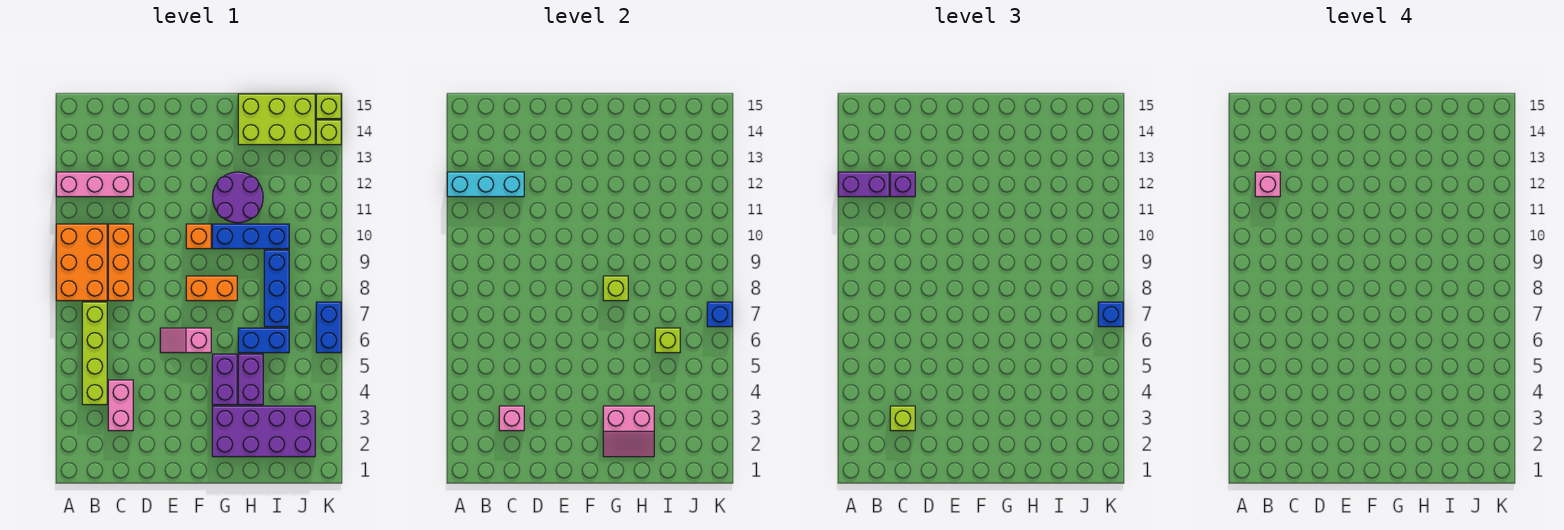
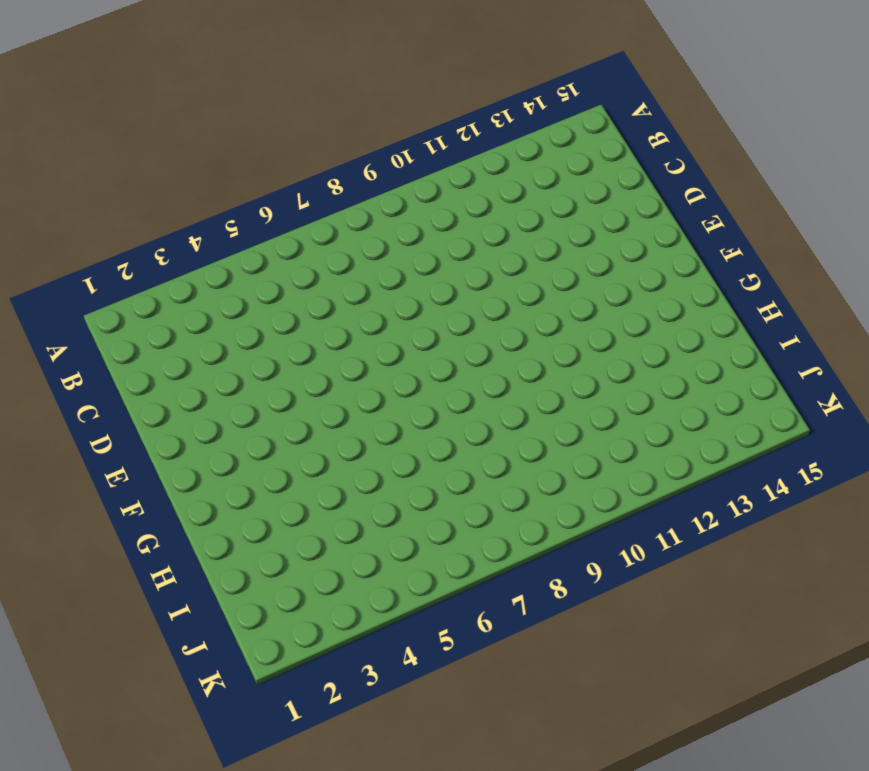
none -> orange 2x3 brick [56,224,107,301]
none -> pink 1x3 brick [56,172,133,197]
none -> lime 1x4 brick [82,302,107,405]
none -> pink 1x2 brick [108,380,133,431]

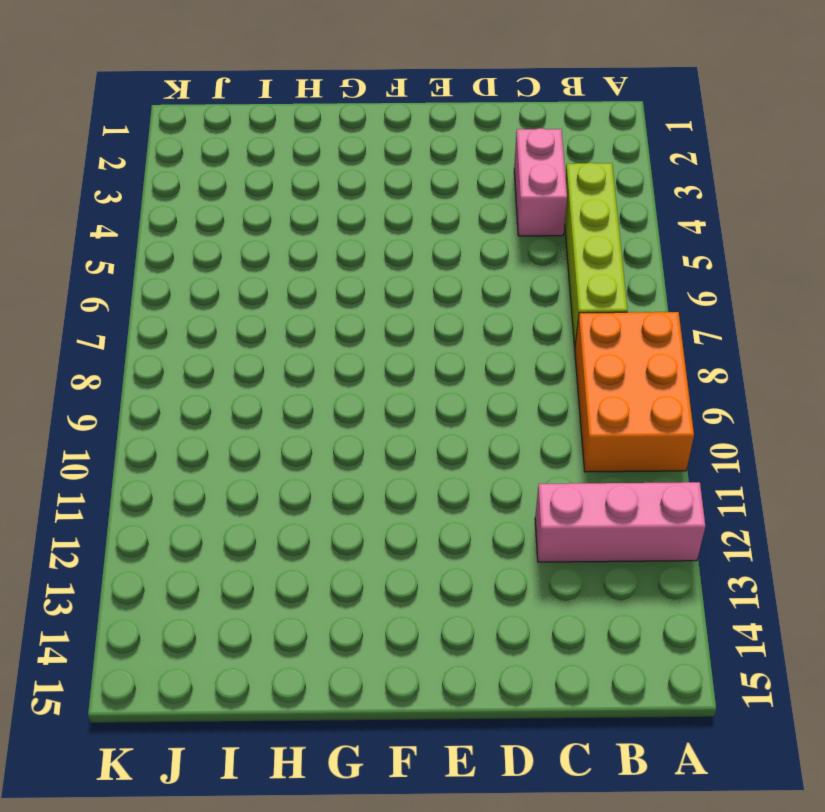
none -> orange 1x3 brick [108,224,133,301]
none -> pink 1x2 slope [160,328,211,353]
none -> orange 1x2 brick [186,276,237,301]
none -> orange 1x1 brick [186,224,211,249]

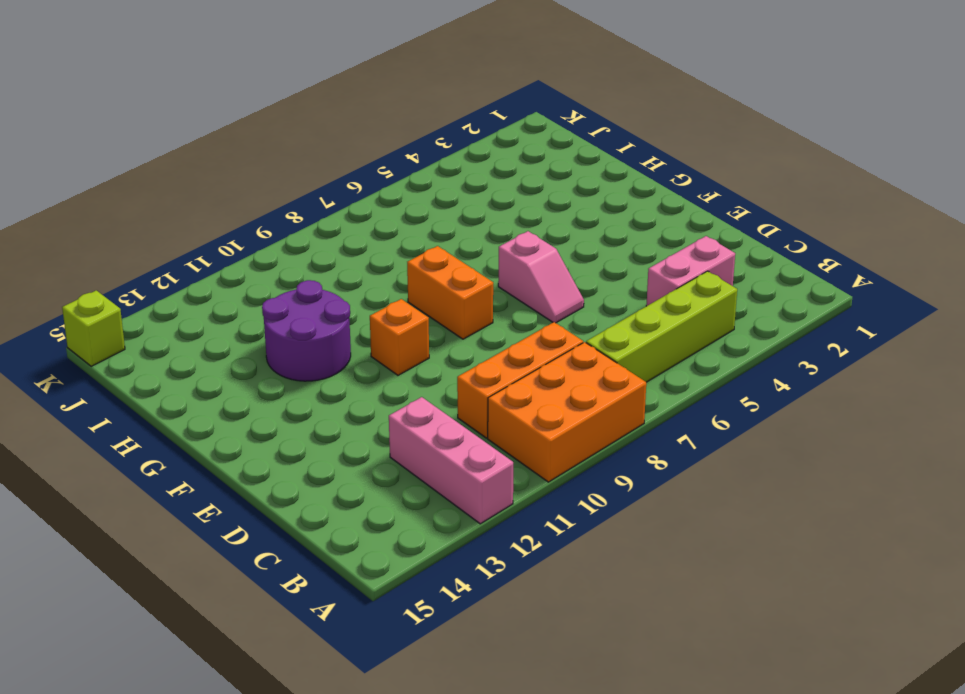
none -> purple 2x4 brick [212,406,315,457]
none -> purple 1x2 brick [212,354,237,405]
none -> blue 1x3 brick [212,224,289,249]
none -> purple 1x2 brick [238,354,263,405]

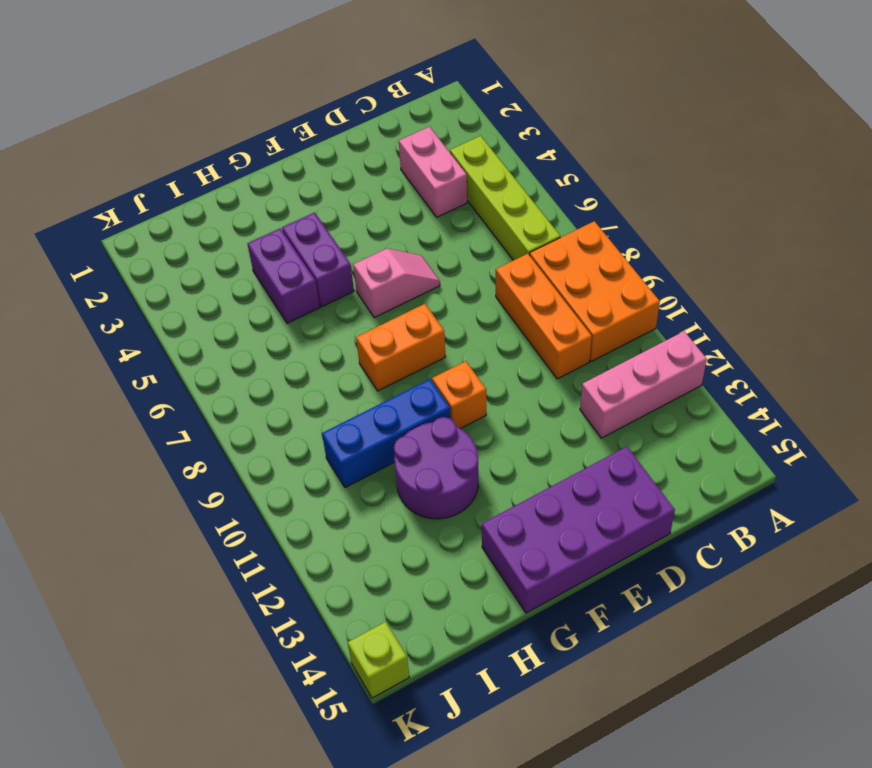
purple 2x4 brick [482,447,675,613] -> purple 2x4 brick moved to [212,406,315,457]
none -> blue 1x2 brick [238,328,289,353]
none -> lime 2x3 brick [238,94,315,145]
none -> blue 1x3 brick [264,250,289,327]
none -> blue 1x2 brick [316,302,341,353]

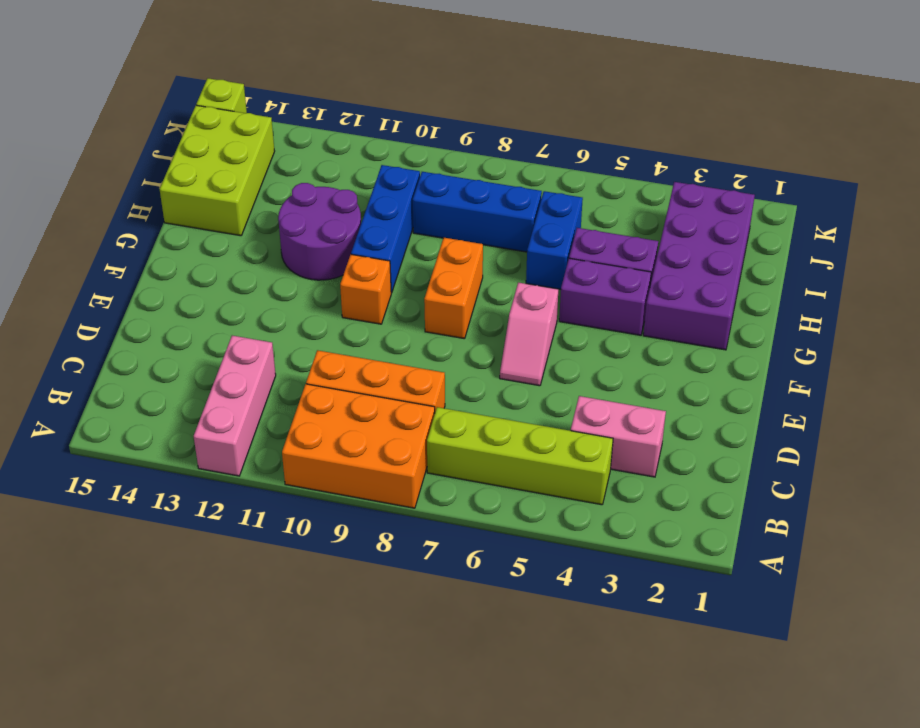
none -> blue 1x2 brick [316,302,341,353]
none -> lime 1x1 brick [316,120,341,145]
none -> cyan 1x3 brick [447,172,524,197]
none -> pink 1x1 brick [499,406,524,431]

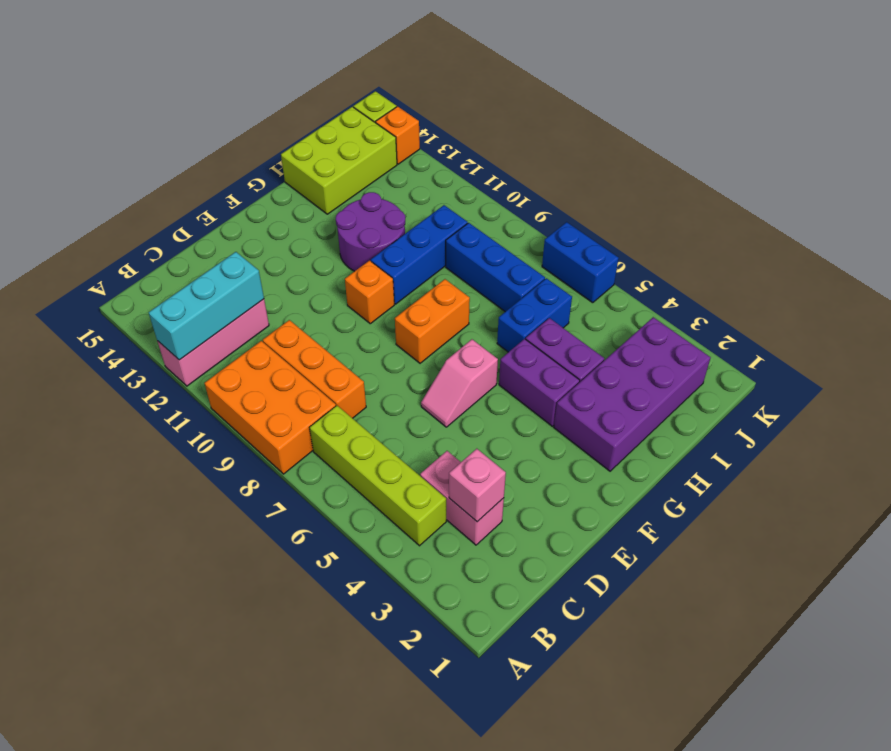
orange 1x1 brick [376,106,420,164] -> lime 1x1 brick [316,120,341,145]
none -> pink 2x2 slope [603,406,654,457]
none -> lime 1x1 brick [603,276,628,301]
none -> lime 1x1 brick [655,328,680,353]
none -> blue 1x1 brick [707,302,732,327]

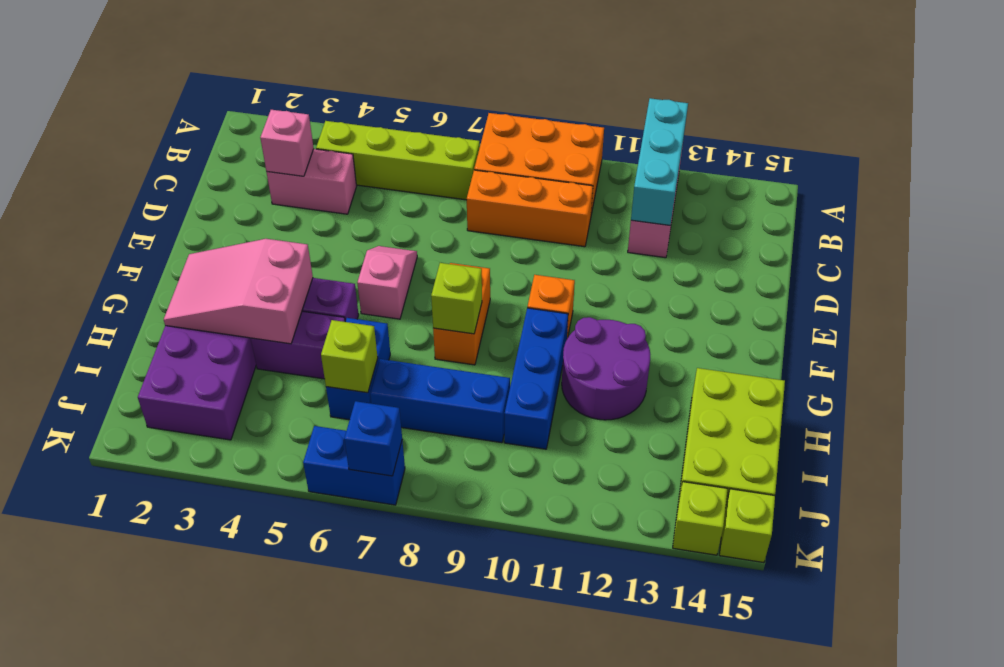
pink 2x3 slope [164,239,313,344] -> pink 2x2 slope [603,406,654,457]
none -> purple 1x2 brick [838,172,889,197]
none -> lime 1x1 brick [890,406,915,431]
none -> purple 1x1 brick [890,172,915,197]
none -> blue 1x1 brick [1098,302,1123,327]

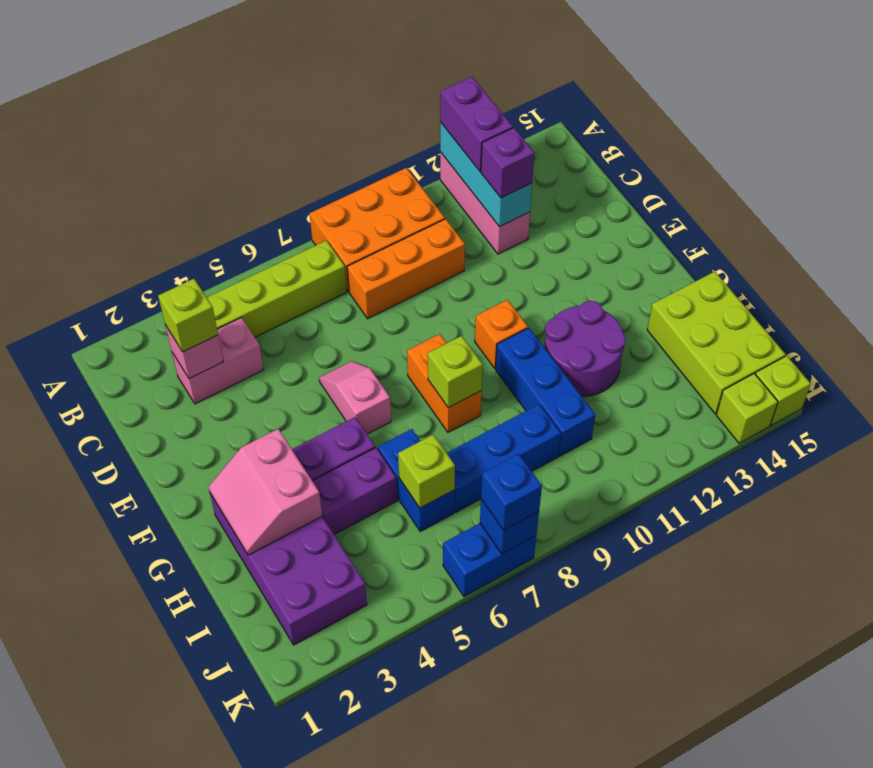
none -> pink 1x1 brick [1255,172,1280,197]

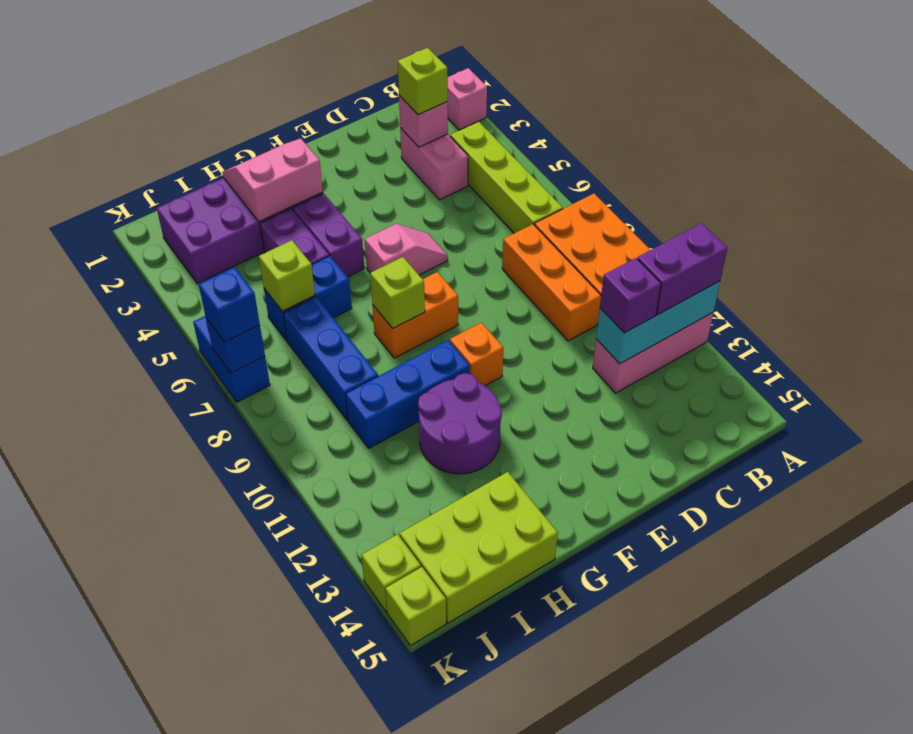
pink 1x1 brick [447,68,487,130] -> pink 1x1 brick moved to [1255,172,1280,197]

